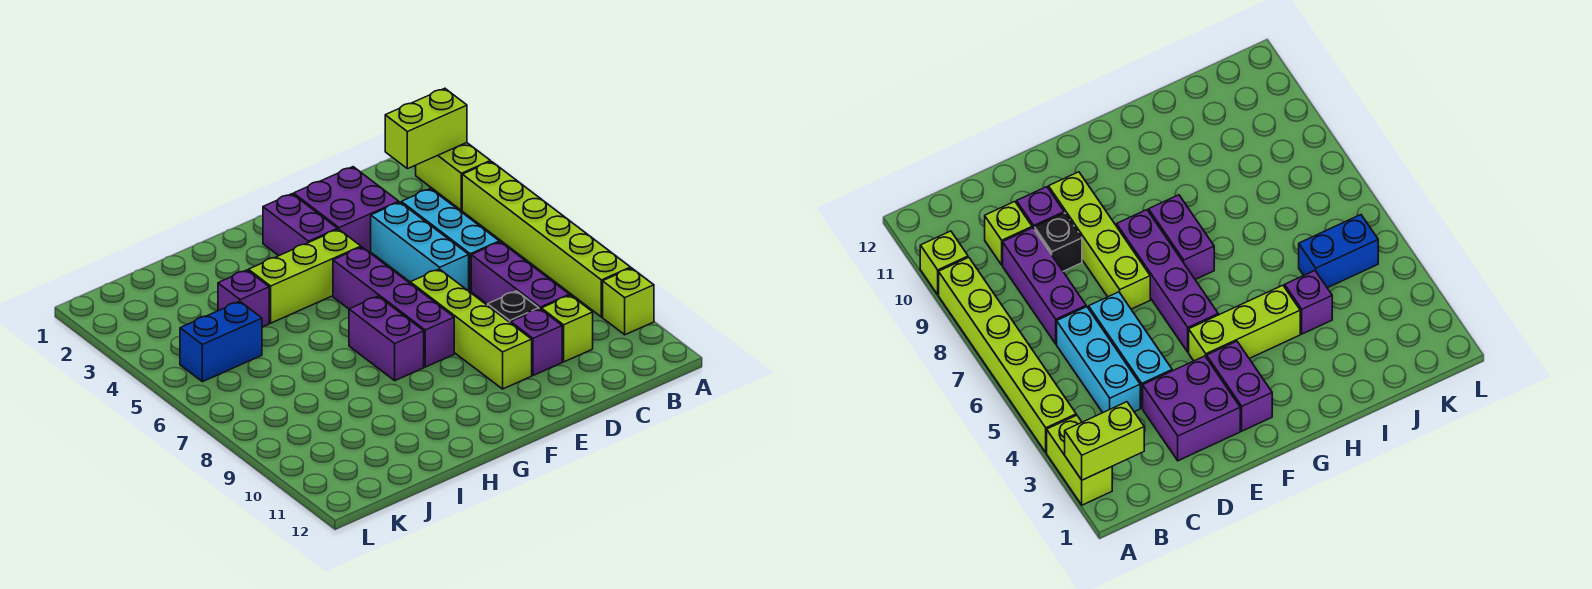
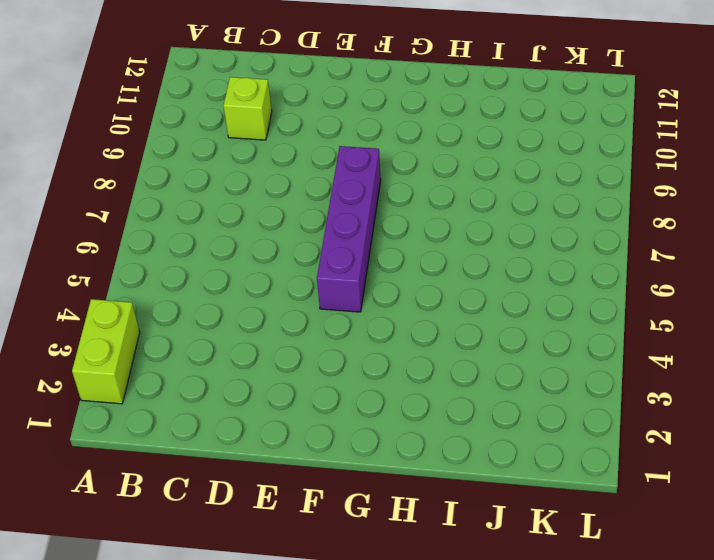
none -> lime 1x6 brick [462,162,631,317]
none -> lime 1x1 brick [603,268,654,335]
none -> cyan 1x3 brick [401,189,499,291]

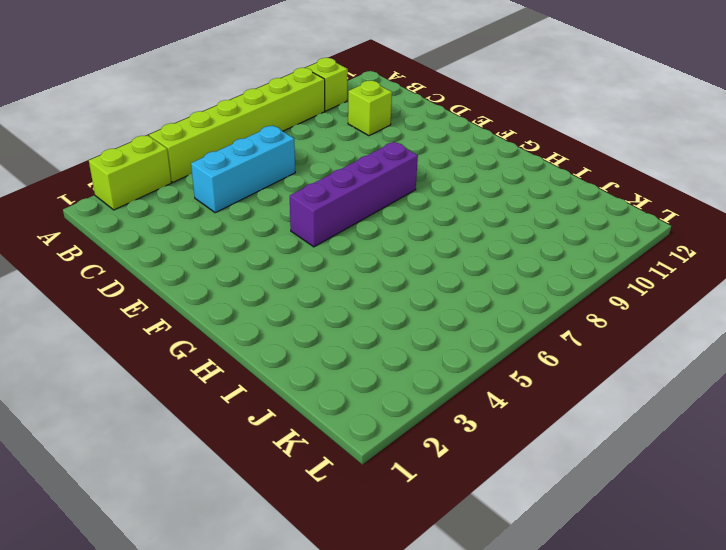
none -> purple 1x3 brick [471,242,569,309]
none -> purple 2x2 brick [294,167,399,252]
none -> cyan 1x3 brick [371,202,469,291]

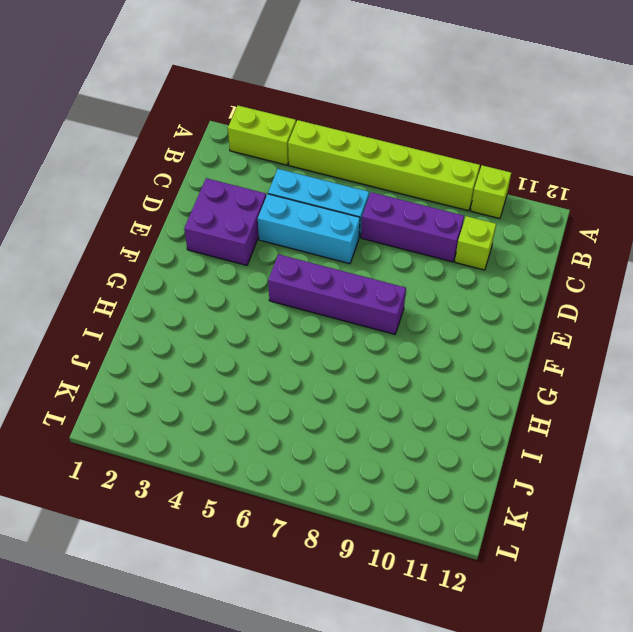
none -> black 1x1 brick [488,291,539,323]
none -> purple 1x1 brick [511,309,562,375]
none -> lime 1x4 brick [410,269,532,389]

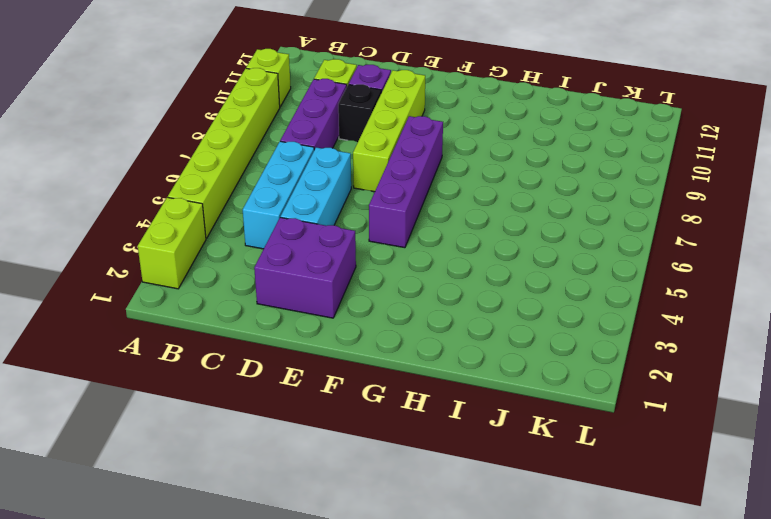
none -> purple 1x2 brick [263,194,338,256]
none -> lime 1x3 brick [249,229,361,323]
none -> purple 1x2 brick [349,296,424,380]

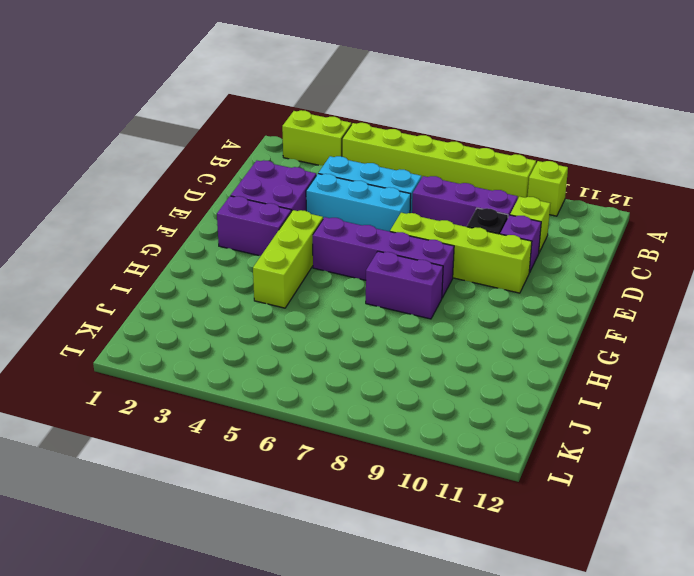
none -> purple 1x1 brick [218,270,269,327]
none -> blue 1x2 brick [180,301,262,382]
none -> lime 1x2 brick [385,88,467,169]

